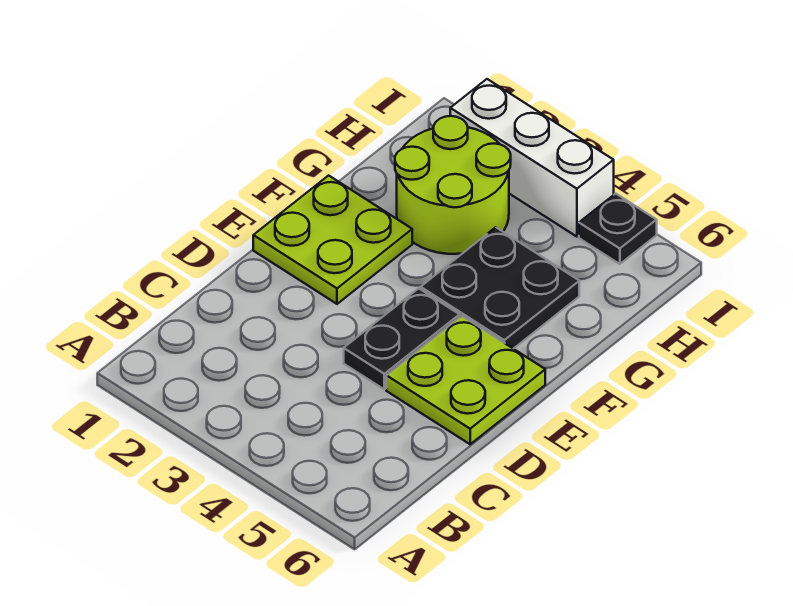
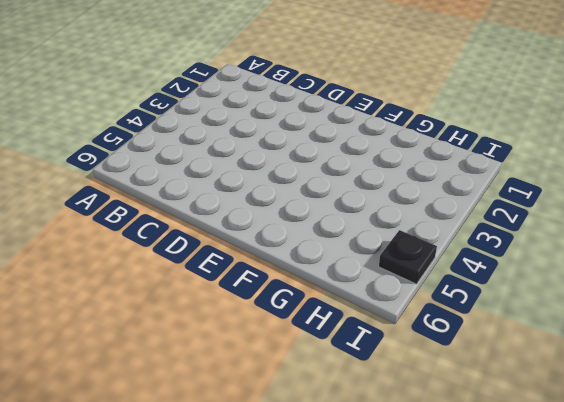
none -> black 1x2 plate [344,288,460,389]
none -> lime 2x2 plate [386,316,545,444]

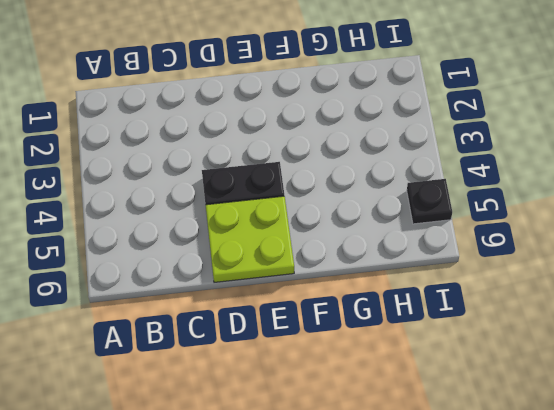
none -> lime 2x2 plate [253,176,412,304]
none -> black 2x2 plate [421,227,579,349]

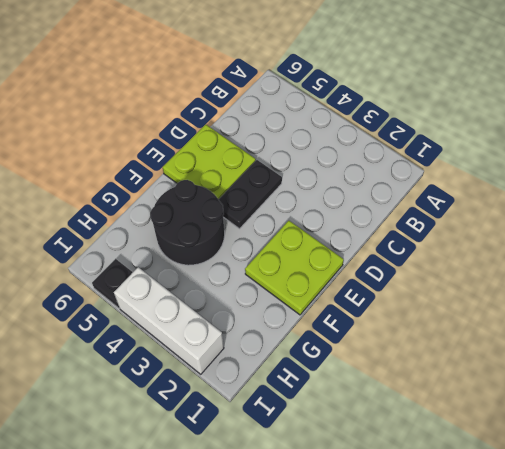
black 2x2 round brick [150,180,225,265] -> black 2x2 plate [421,227,579,349]
none -> lime 2x2 round brick [395,116,511,254]

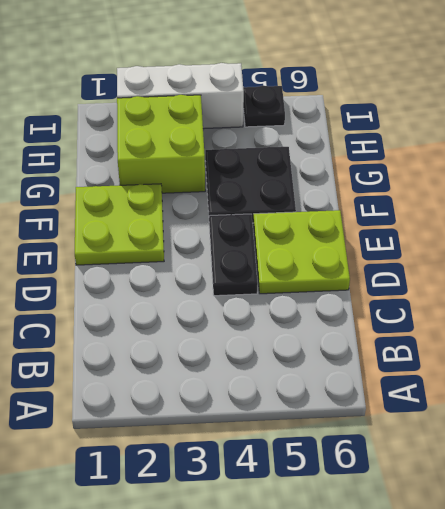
lime 2x2 brick [117,95,205,193] -> lime 2x2 round brick [395,116,511,254]

